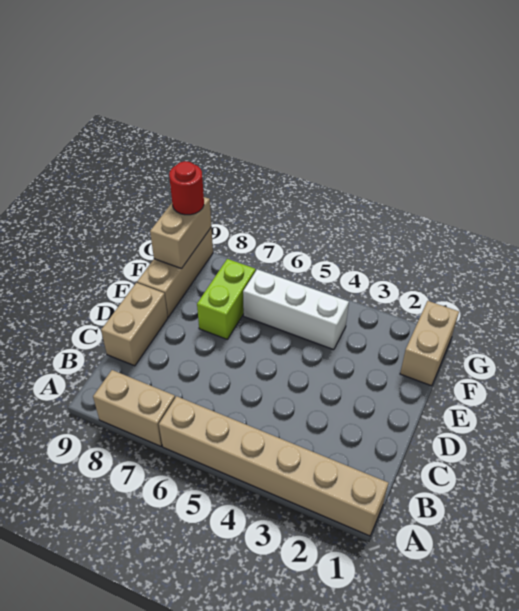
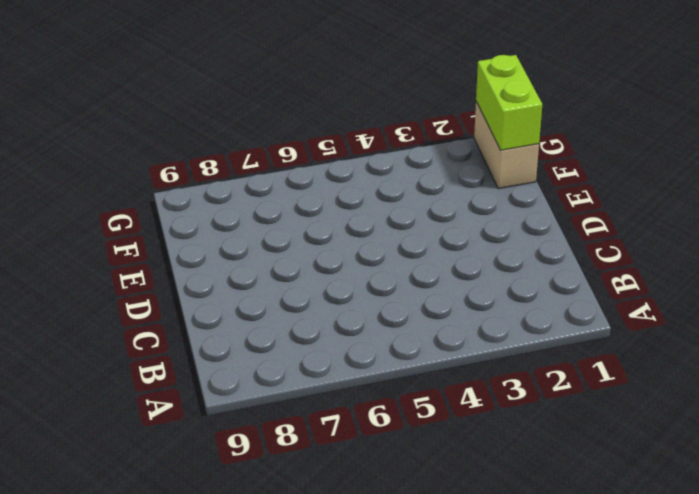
lime 1x2 brick [476,55,542,150] -> lime 1x2 brick moved to [197,259,256,340]
none -> tan 1x6 brick [159,396,388,536]
none -> tan 1x2 brick [93,370,175,446]

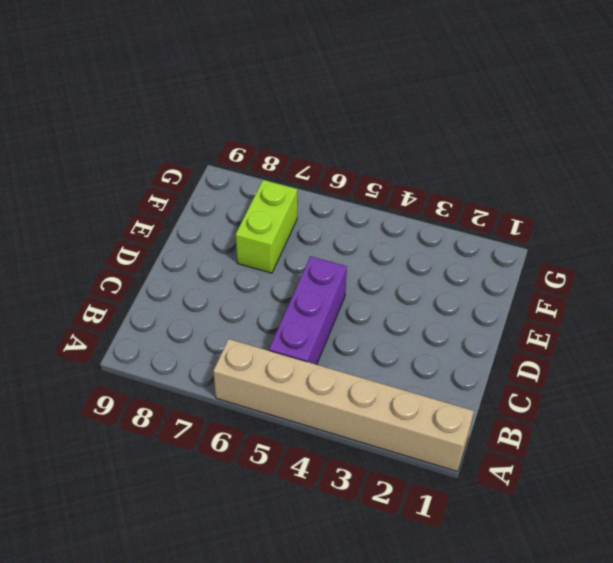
purple 1x3 brick [269,256,347,365] -> none
none -> tan 1x2 brick [93,370,175,446]
none -> tan 1x2 brick [101,283,168,366]

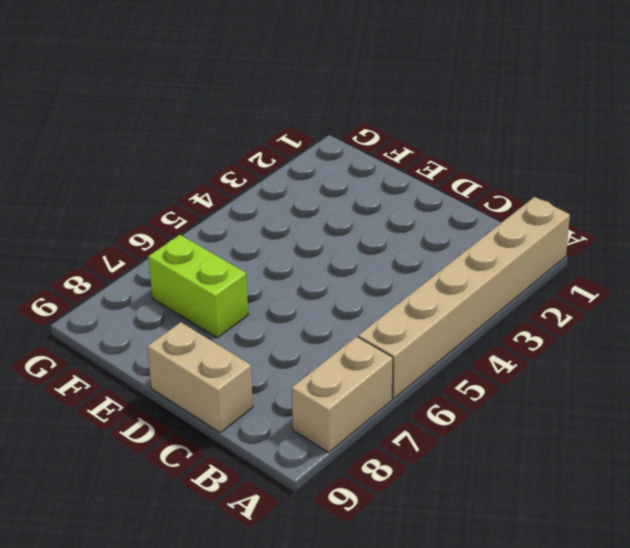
none -> tan 1x3 brick [137,227,213,317]
none -> tan 1x2 brick [400,301,459,386]

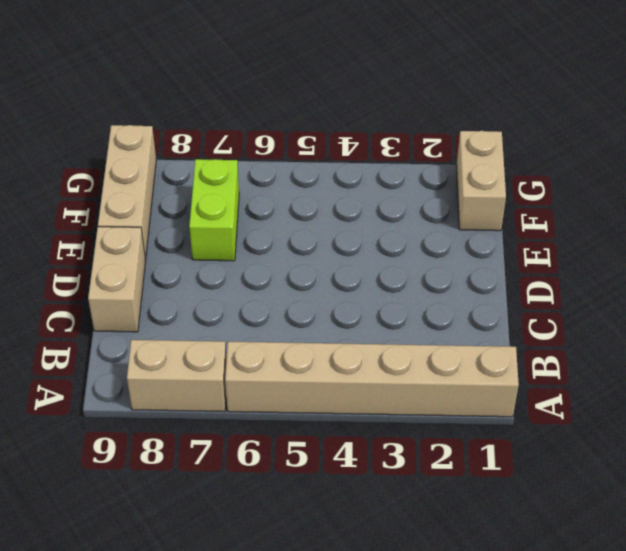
none -> white 1x3 brick [243,269,349,350]
none -> tan 1x2 brick [150,197,211,269]

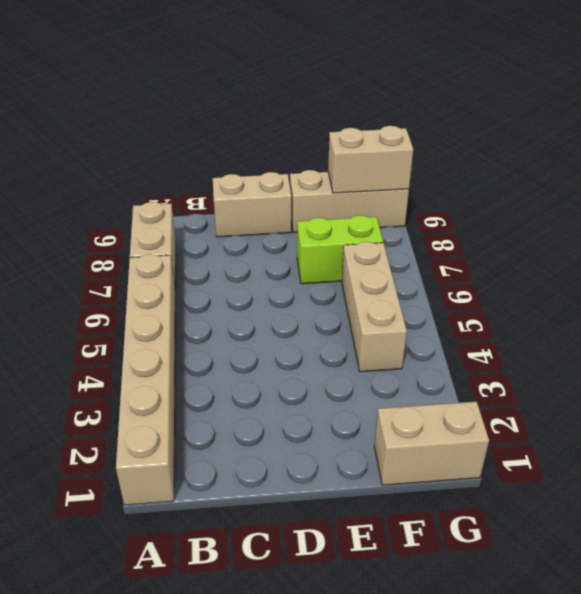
tan 1x3 brick [342,242,407,372] -> white 1x3 brick [243,269,349,350]
none -> red 1x1 round brick [169,161,204,215]

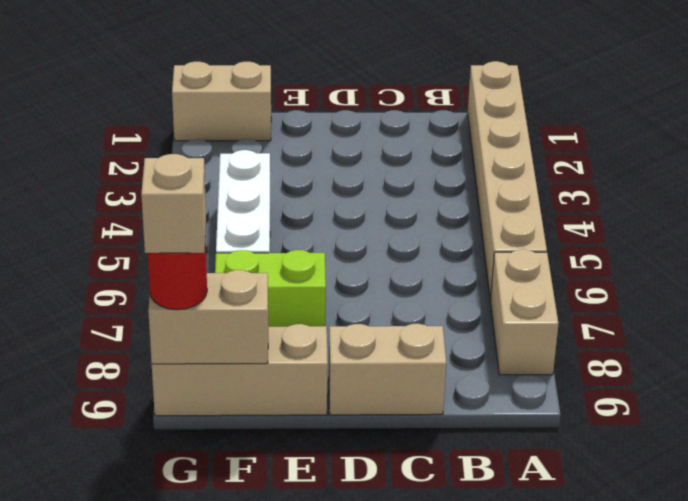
tan 1x1 brick [141,154,206,253] -> none

